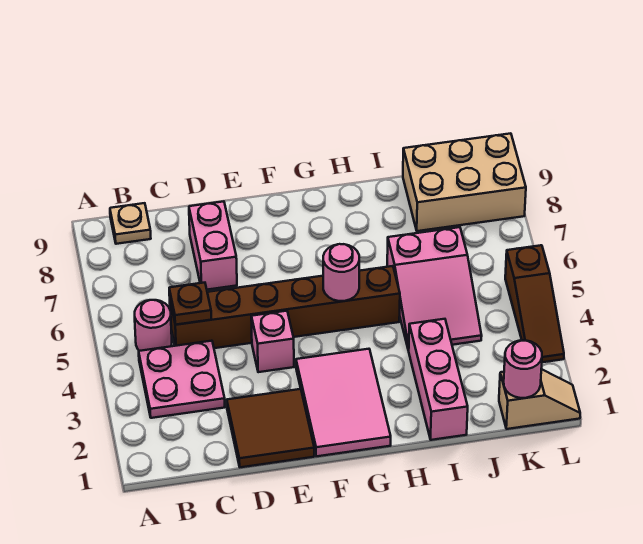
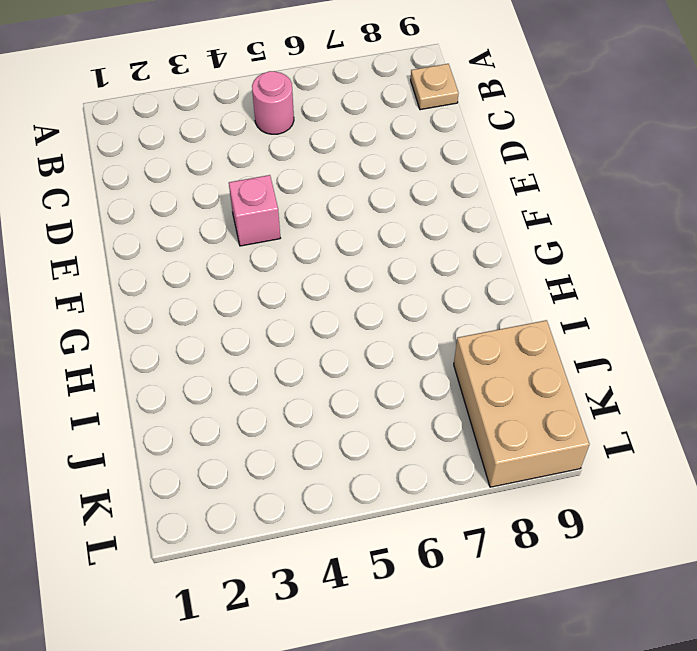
none -> pink 2x2 plate [139,341,225,418]
none -> brown 1x6 brick [170,266,400,348]
none -> brown 2x2 tile [227,389,314,467]

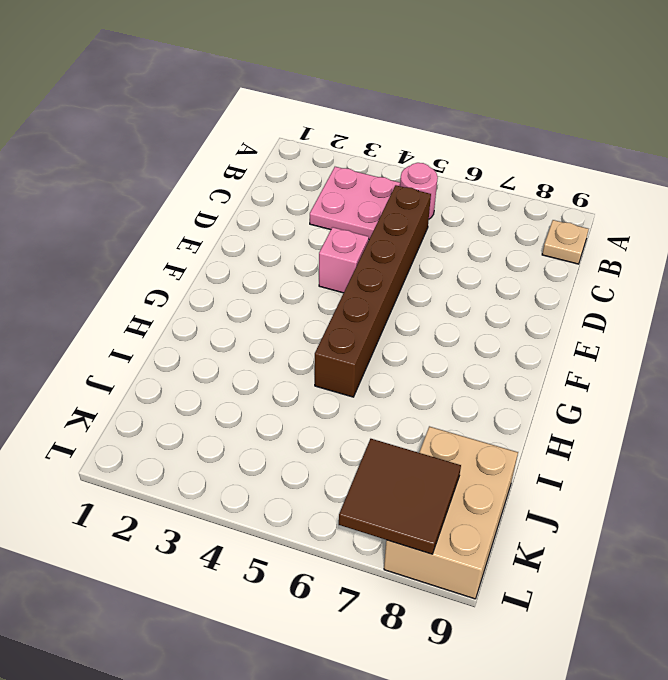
brown 2x2 tile [339,439,461,554] -> brown 2x2 tile moved to [227,389,314,467]
none -> pink 1x2 brick [189,201,237,290]
none -> pink 2x3 tile [296,349,391,456]
none -> pink 1x3 brick [409,319,468,440]

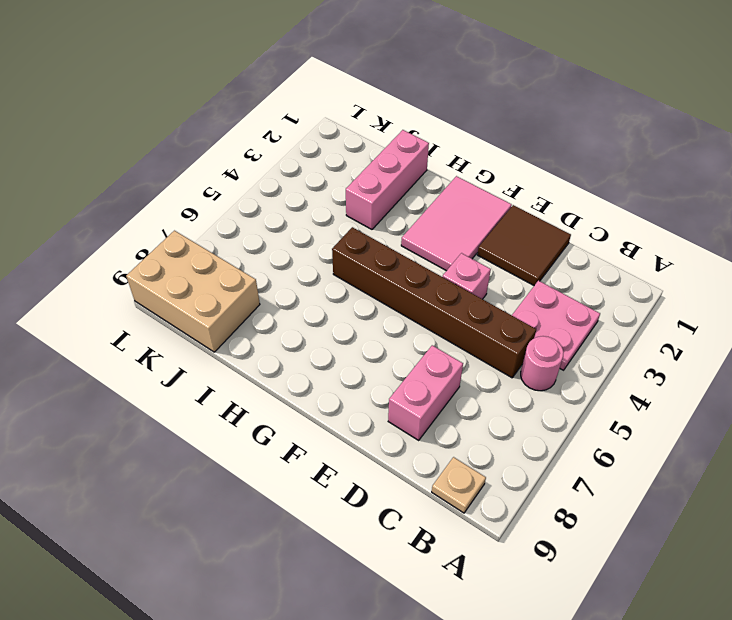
none -> pink 2x3 slope [387,227,482,351]
none -> tan 1x2 slope [499,369,580,429]
none -> brown 1x3 slope [505,245,564,362]

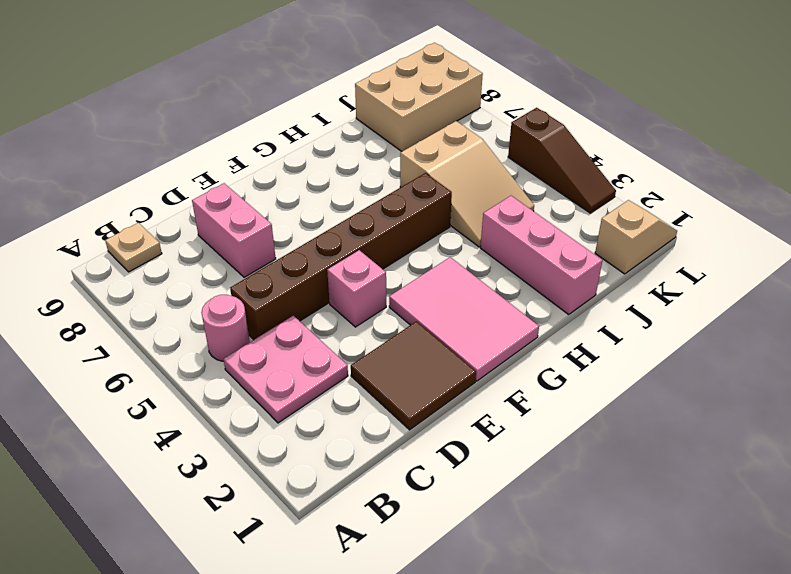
tan 2x3 slope [400,121,534,247] -> pink 2x3 slope [387,227,482,351]
none -> brown 1x1 plate [169,283,211,325]
none -> pink 1x1 round brick [323,244,359,301]
none -> pink 1x1 round brick [504,340,542,398]

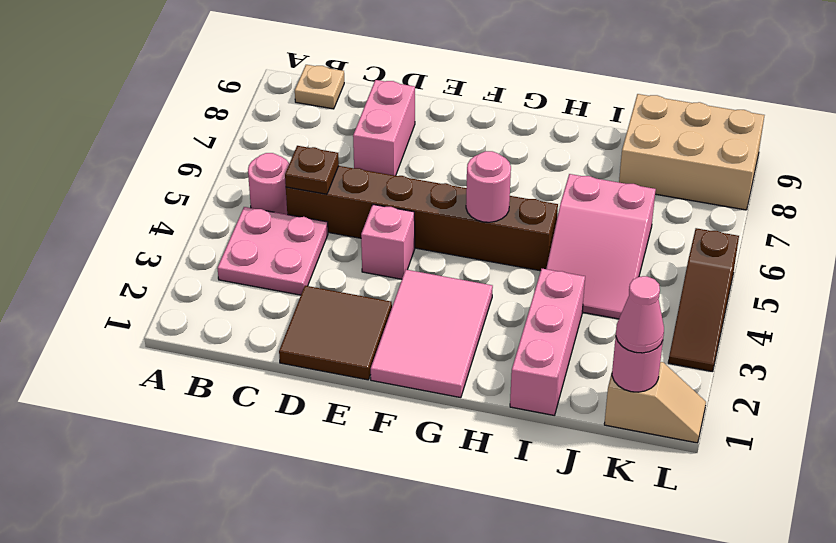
pink 1x1 cone [616,276,664,353] -> none

